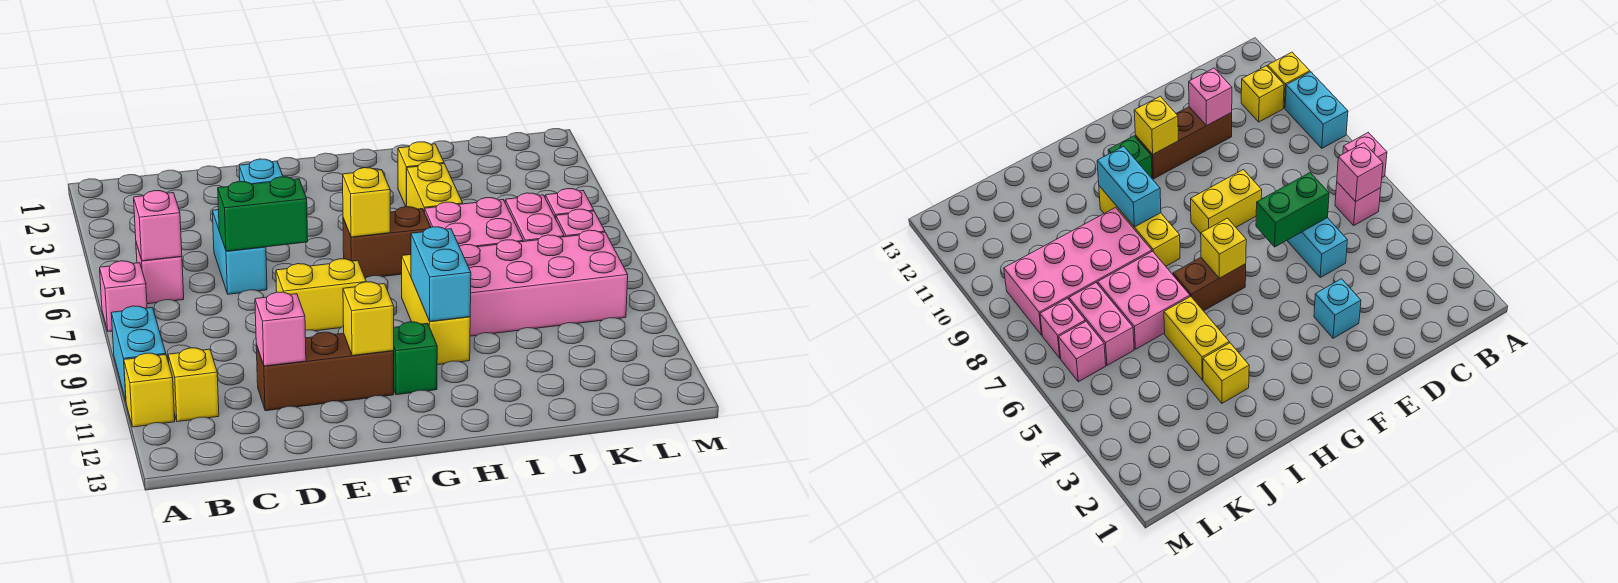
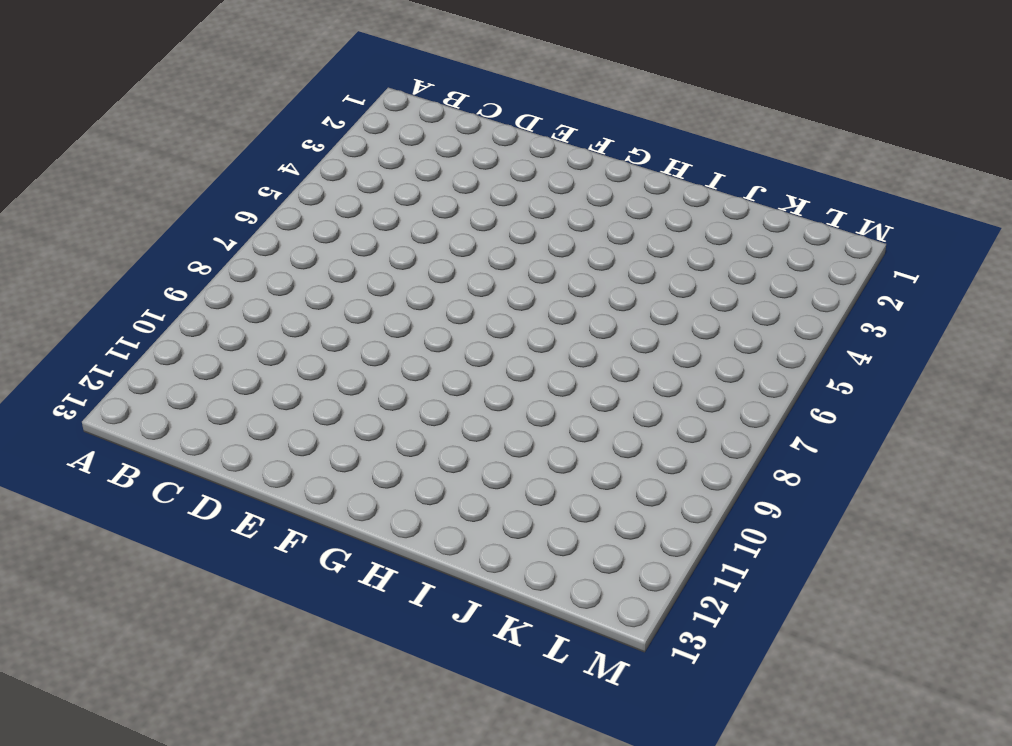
none -> pink 1x1 brick [100,261,147,332]
none -> cyan 1x2 brick [111,306,166,401]
none -> yellow 1x1 brick [124,353,175,427]

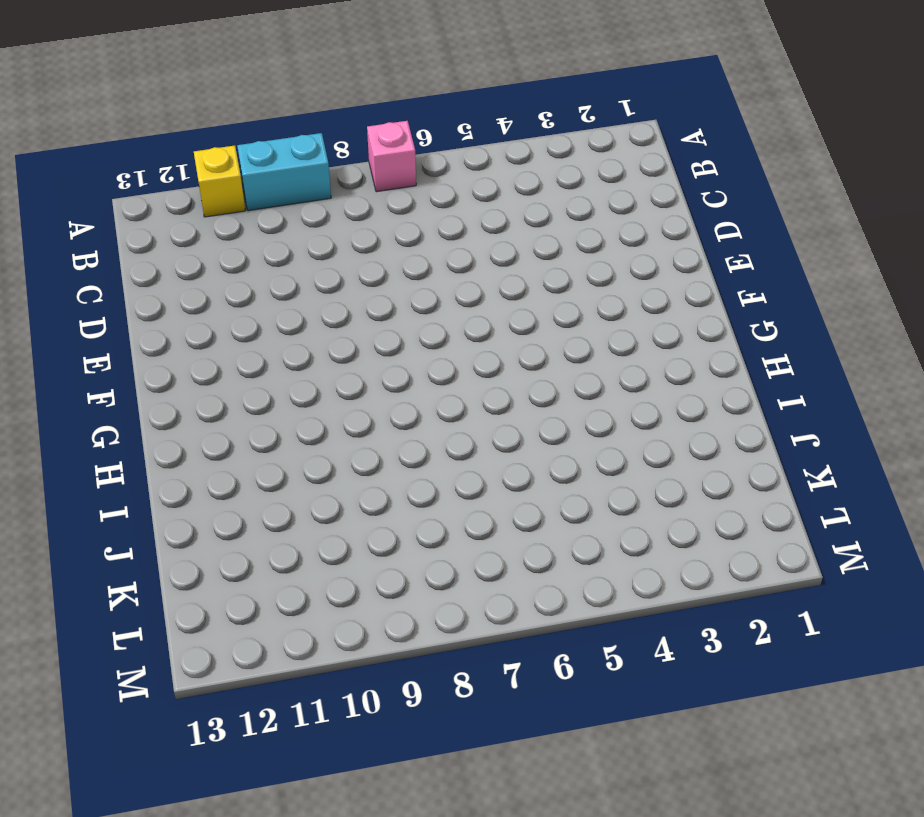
none -> pink 1x1 brick [136,243,184,304]
none -> yellow 1x1 brick [168,348,219,422]
none -> cyan 1x2 brick [212,210,267,294]

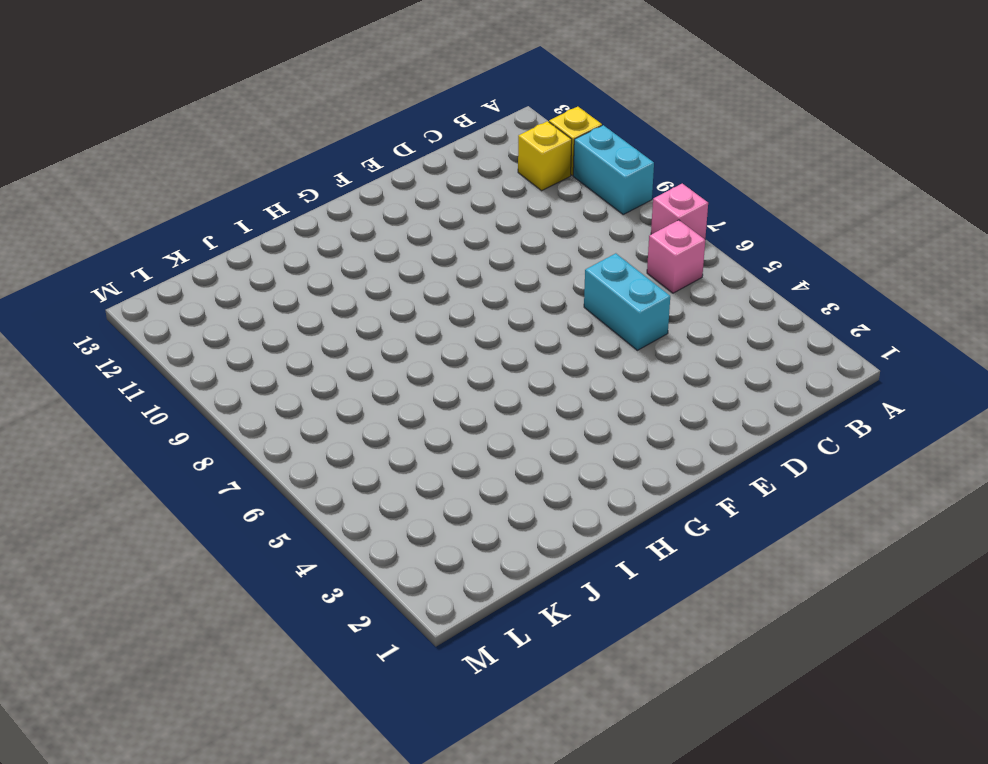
none -> brown 1x3 brick [256,332,394,411]
none -> cyan 1x1 brick [239,159,283,184]
none -> yellow 1x2 brick [276,259,366,331]

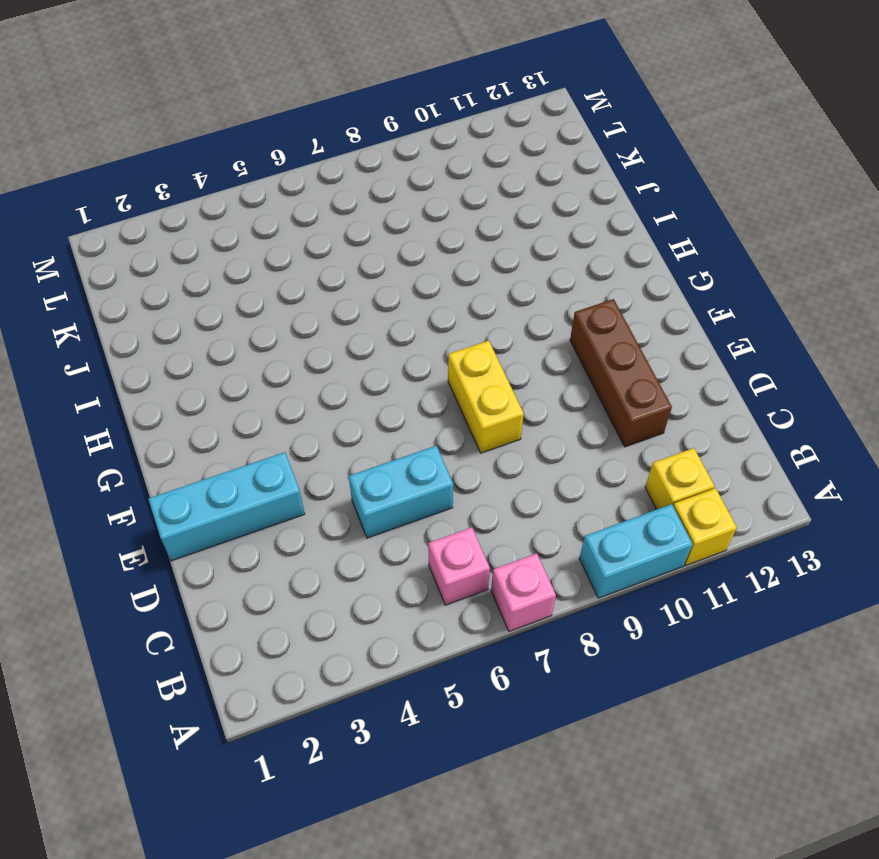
cyan 1x3 brick [148,452,305,561] -> cyan 1x1 brick [239,159,283,184]
none -> brown 1x2 brick [343,206,431,278]
none -> green 1x1 brick [394,322,437,395]
none -> yellow 1x3 brick [402,254,470,365]

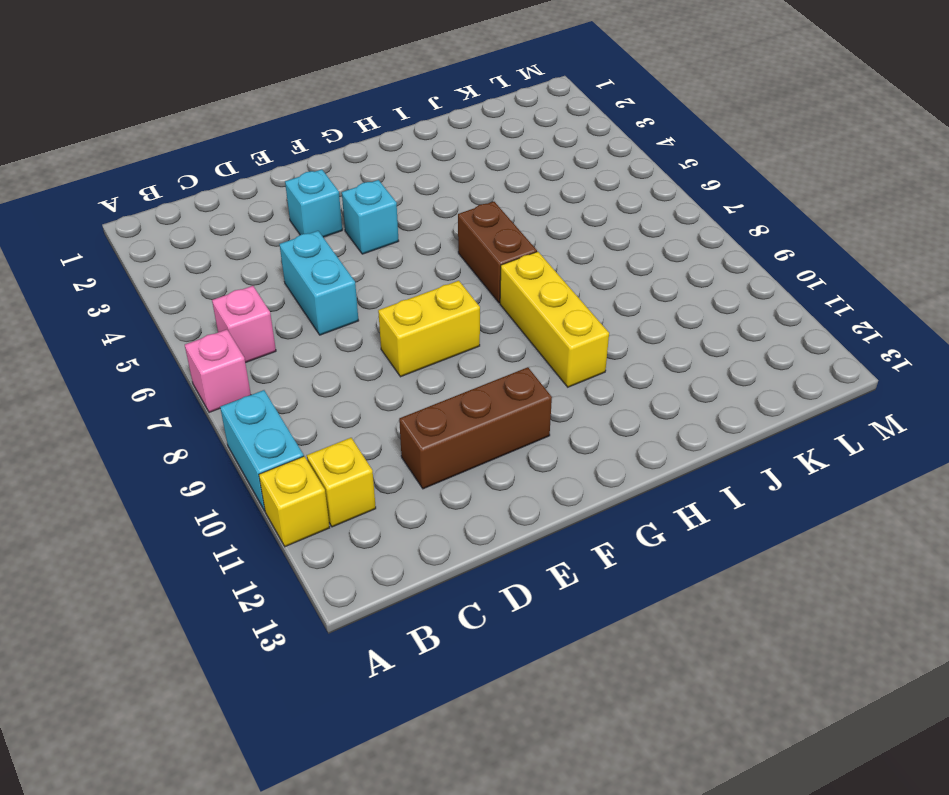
cyan 1x1 brick [342,180,399,254] -> none
brown 1x2 brick [458,202,537,303] -> brown 1x2 brick turned to [343,206,431,278]
none -> green 1x1 brick [394,322,437,395]
none -> yellow 1x1 brick [398,142,444,206]
none -> yellow 1x2 brick [407,162,463,212]

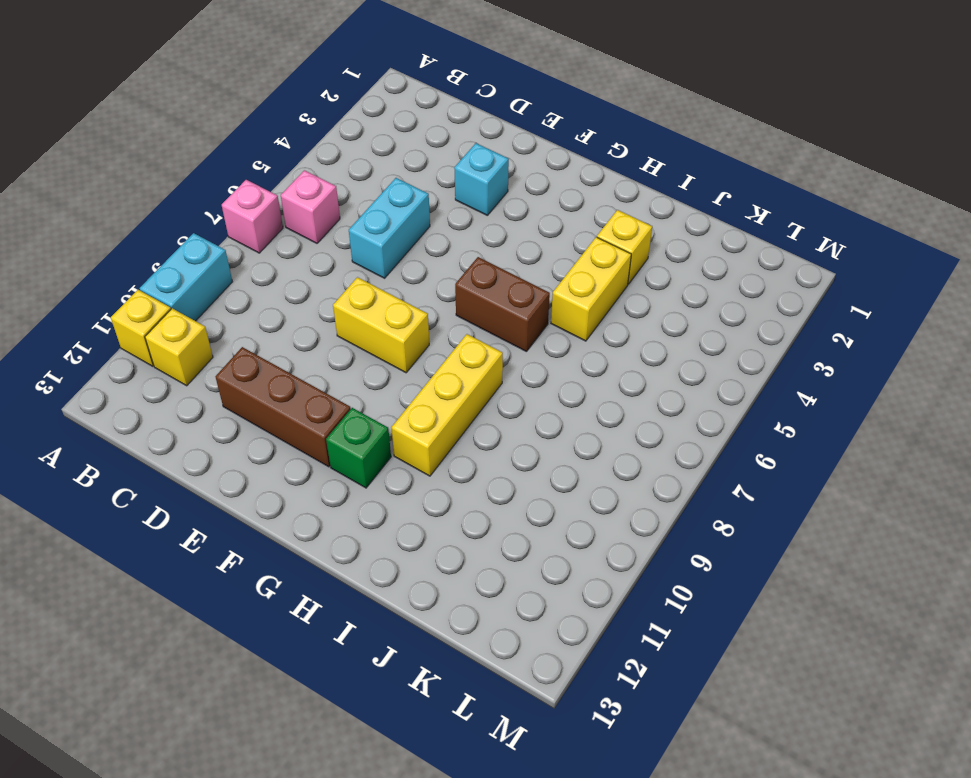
none -> pink 2x2 brick [425,198,523,247]
none -> pink 2x4 brick [459,230,628,336]
none -> pink 1x2 brick [505,193,564,241]

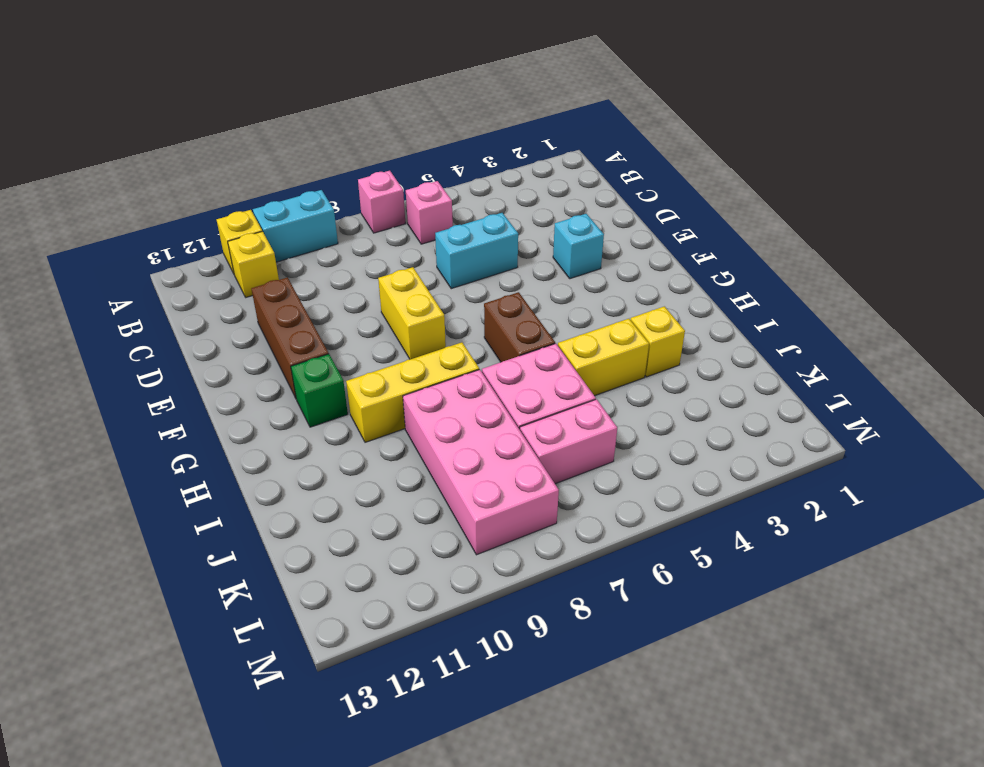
none -> pink 1x1 brick [545,189,594,219]
none -> pink 1x1 brick [556,209,605,237]
none -> pink 1x1 brick [134,191,182,261]

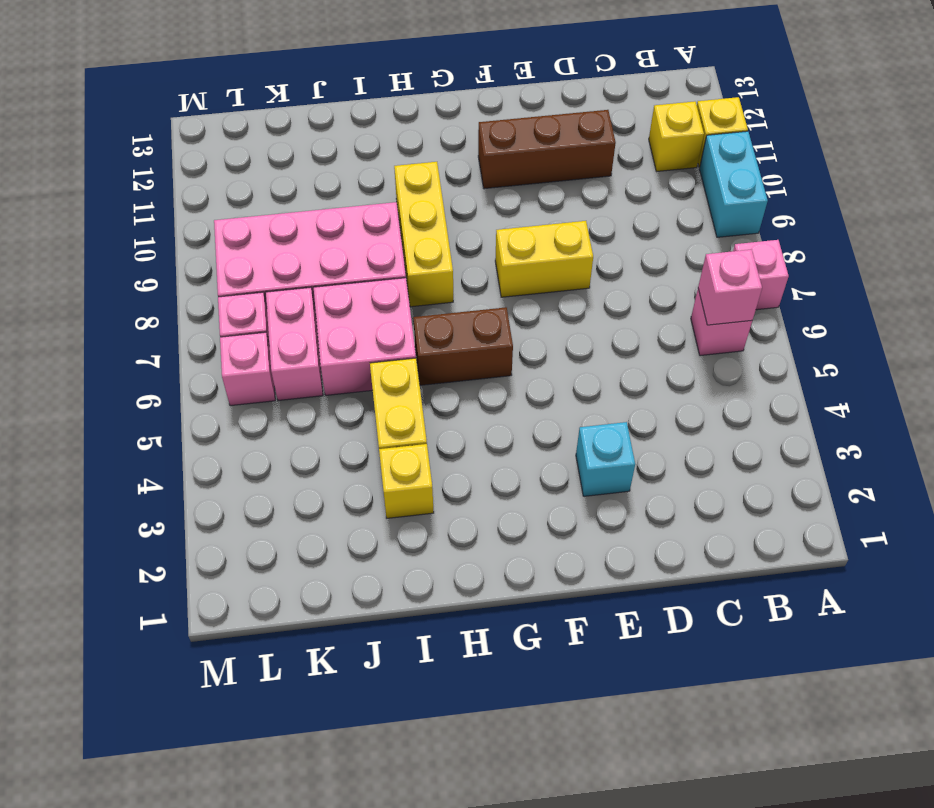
none -> cyan 1x2 brick [212,210,267,294]
none -> green 1x1 brick [394,322,437,395]
none -> green 1x2 brick [218,177,308,251]

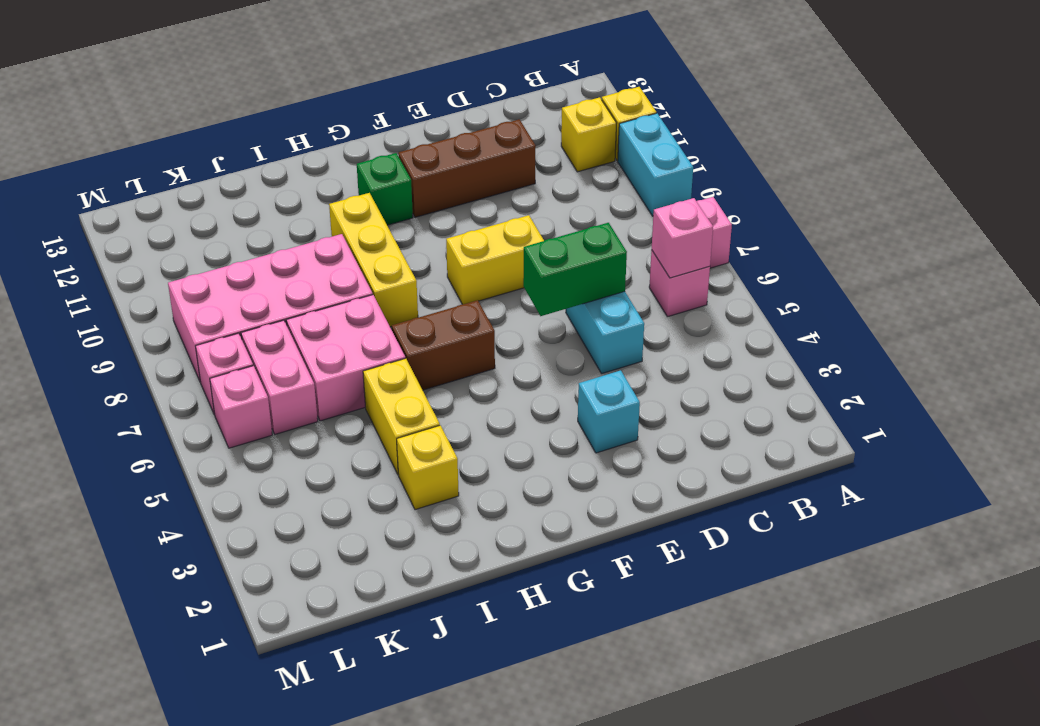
none -> pink 1x1 brick [255,292,306,366]
none -> yellow 1x1 brick [343,282,394,356]
none -> yellow 1x1 brick [343,168,390,237]

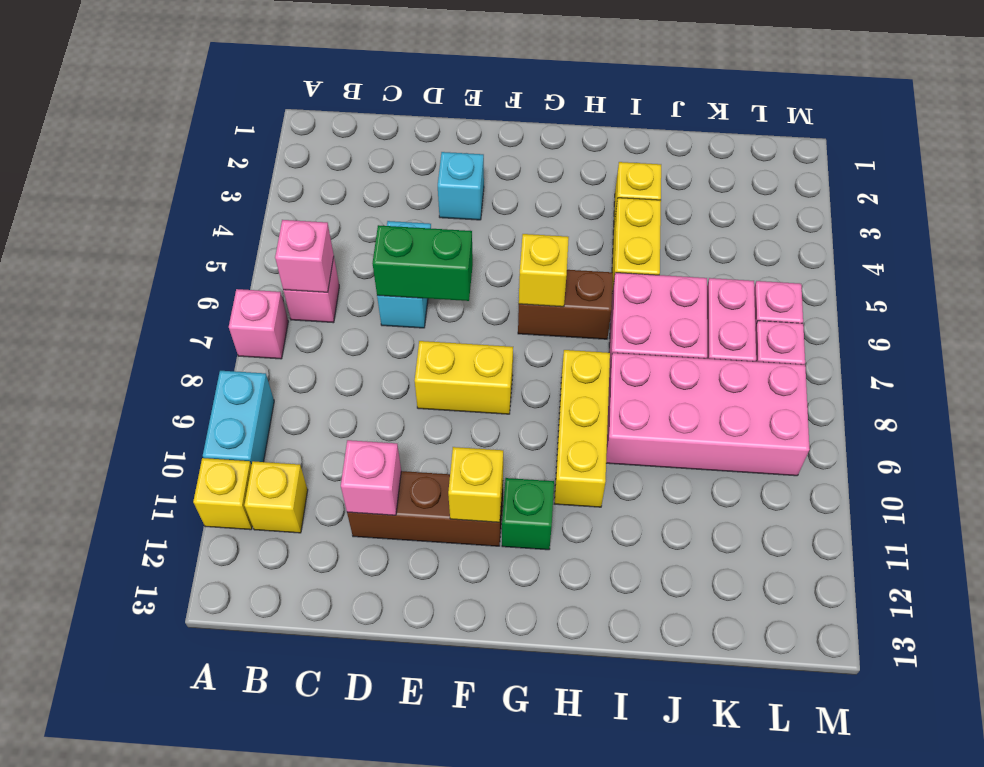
none -> cyan 1x2 brick [411,227,471,321]

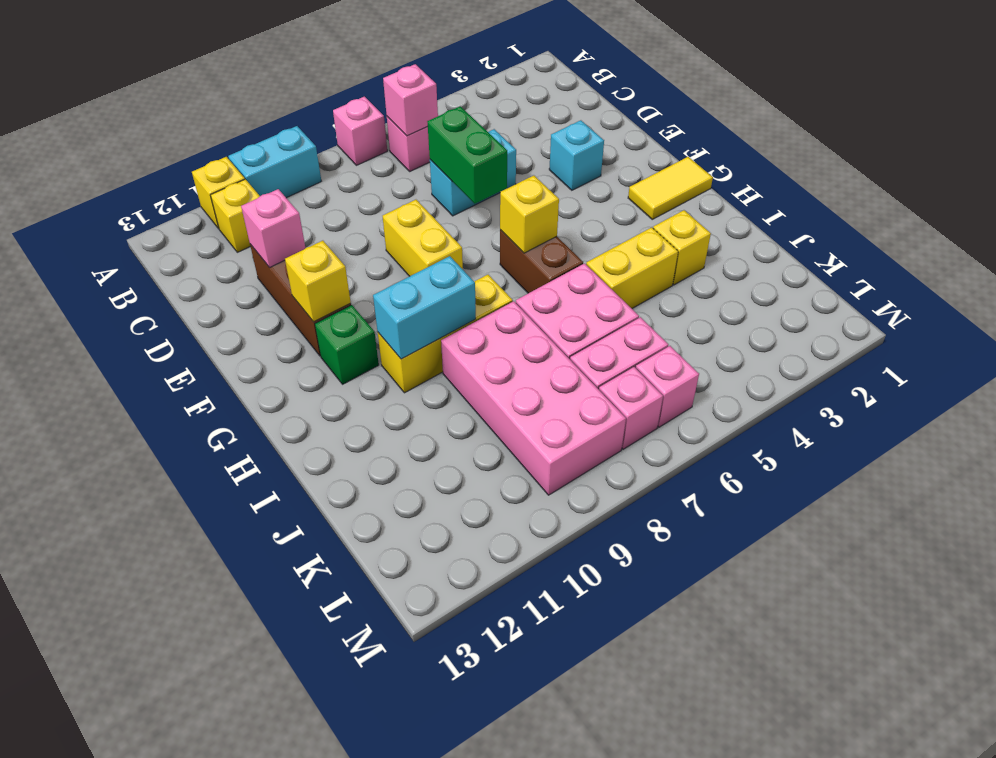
yellow 1x2 tile [628,157,713,219] -> none

